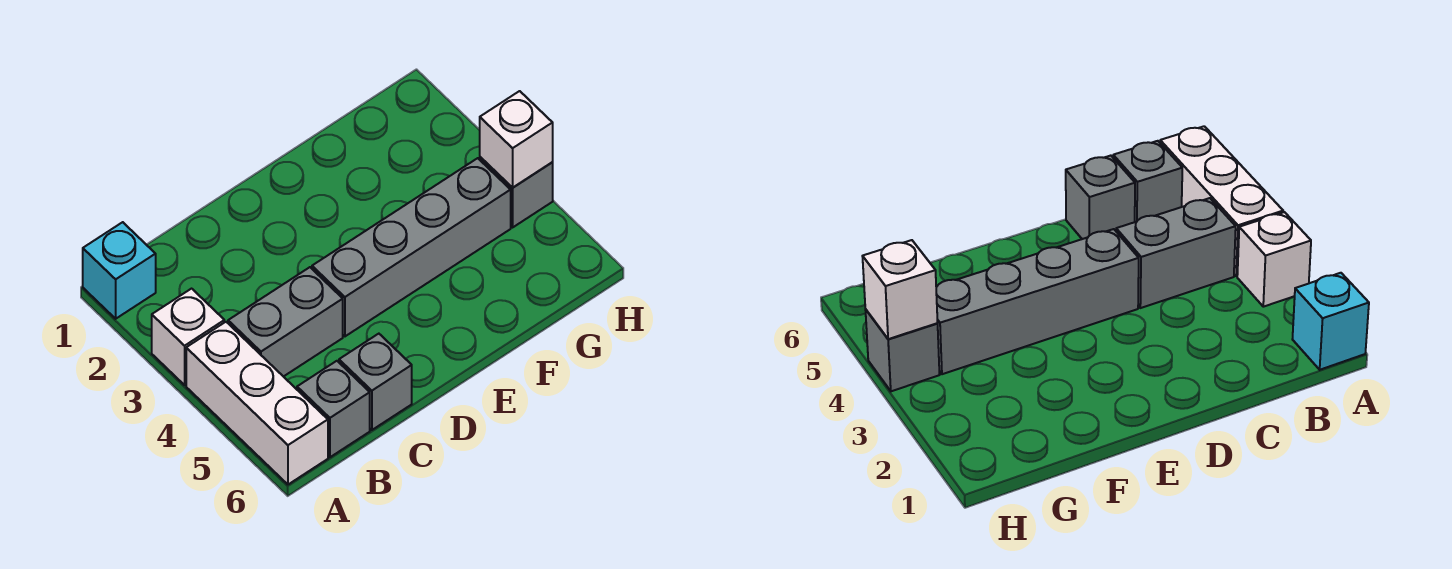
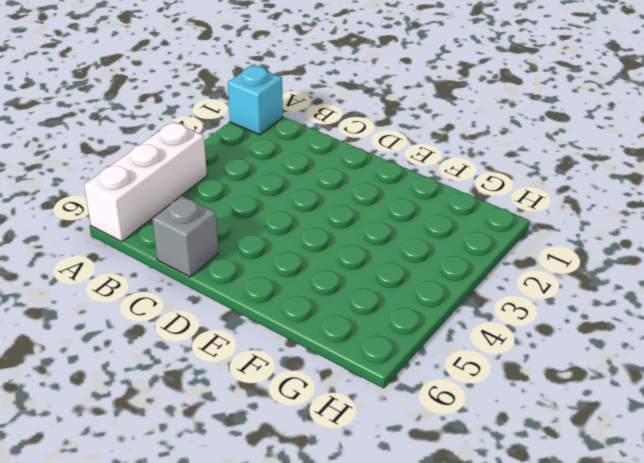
none -> white 1x1 brick [152,289,224,385]
none -> grey 1x2 brick [228,267,343,377]

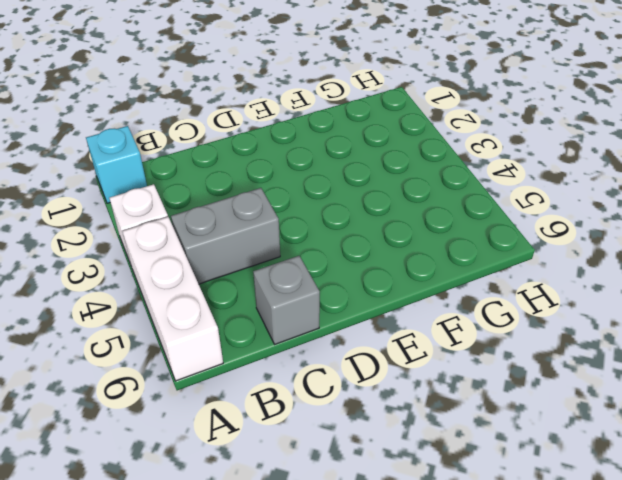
none -> grey 1x1 brick [297,361,370,457]
none -> grey 1x4 brick [312,158,511,336]

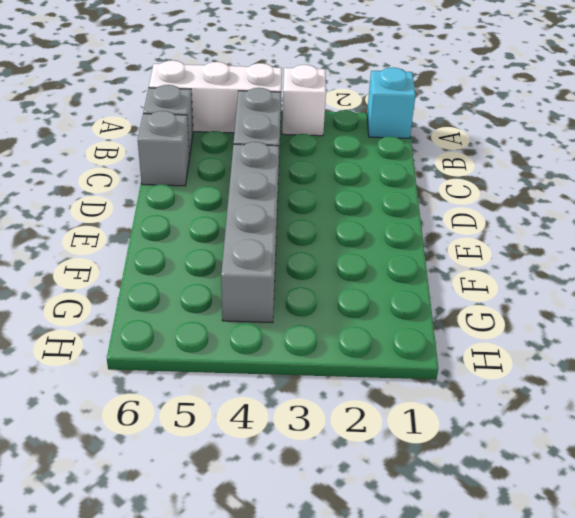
none -> grey 1x1 brick [480,157,553,227]
none -> white 1x1 brick [480,91,553,187]

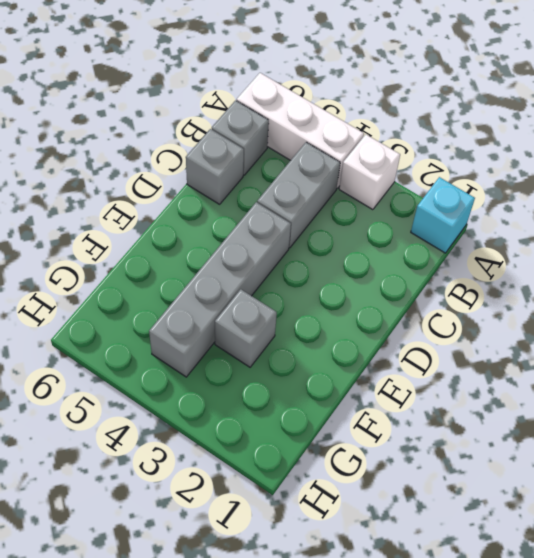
grey 1x1 brick [215,289,277,367] -> grey 1x1 brick moved to [480,157,553,227]
none -> white 1x1 brick [480,91,553,187]

